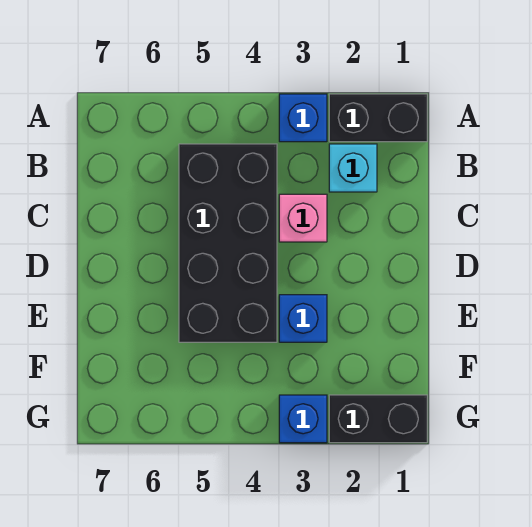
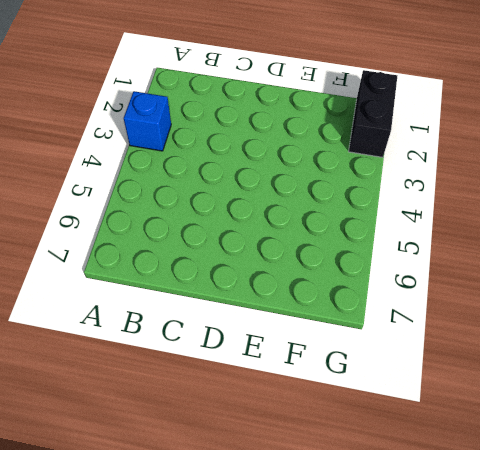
none -> black 1x2 brick [329,94,427,142]
none -> cyan 1x1 brick [329,144,377,192]

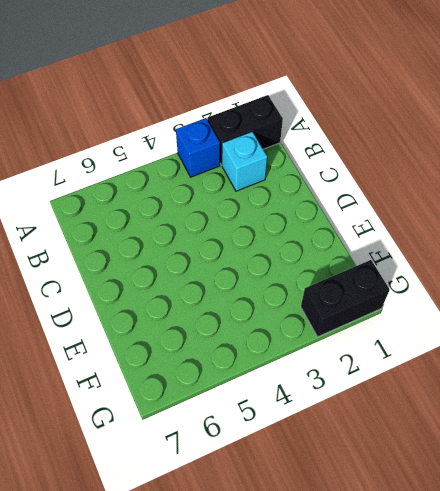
none -> black 2x4 brick [179,144,277,342]
none -> pink 1x1 brick [279,194,327,242]

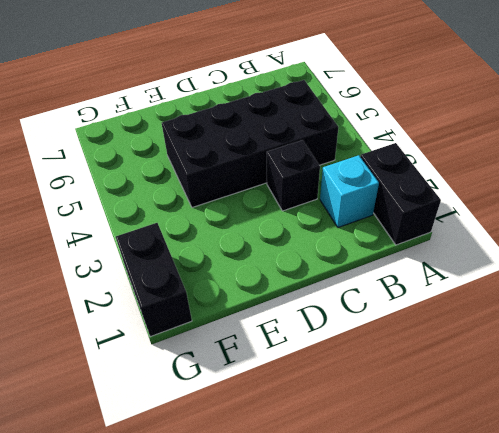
black 1x1 brick [267,140,320,211] -> pink 1x1 brick [279,194,327,242]
none -> blue 1x1 brick [279,94,327,142]
none -> blue 1x1 brick [279,295,327,342]

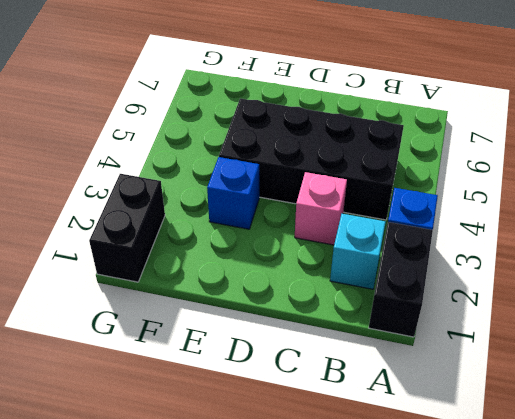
none -> blue 1x1 brick [279,395,327,443]

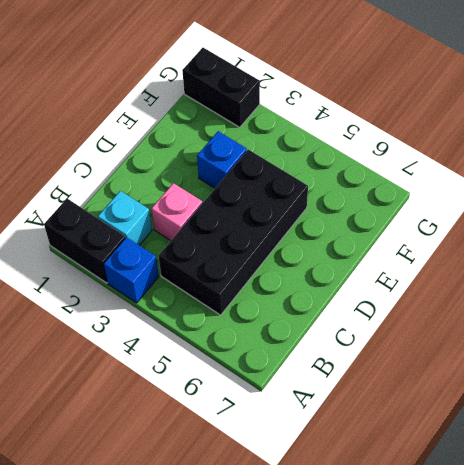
none -> blue 1x1 brick [279,395,327,443]

